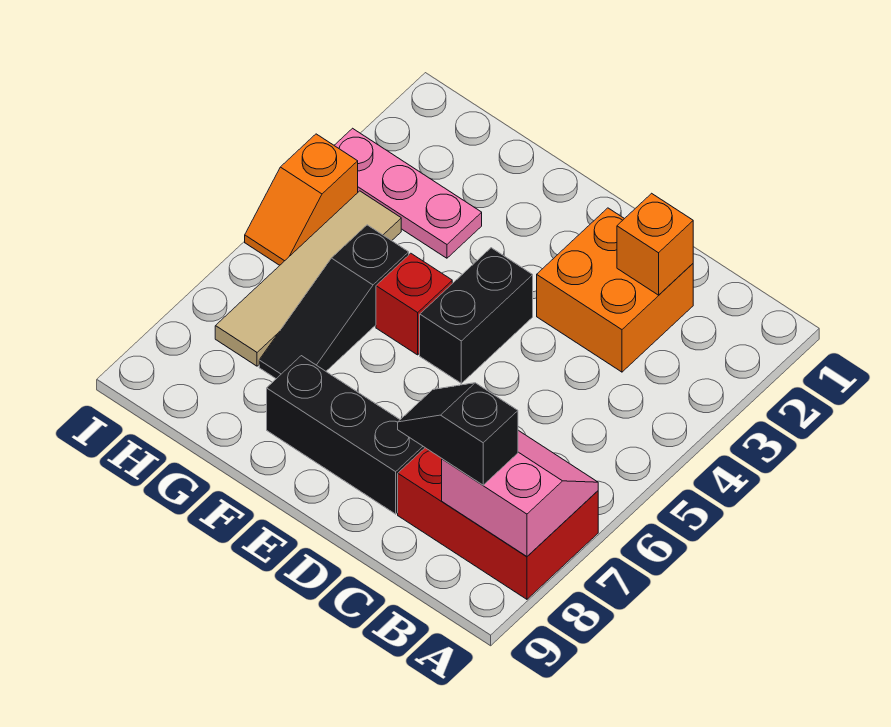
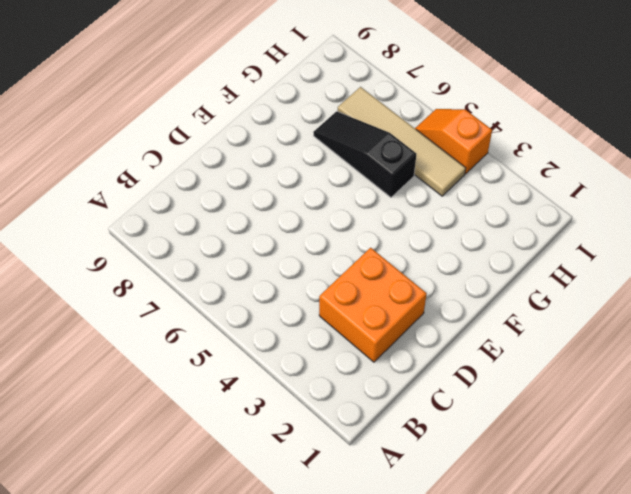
none -> red 2x3 brick [398,448,598,599]
none -> black 1x3 brick [267,356,425,514]
none -> black 1x2 brick [420,248,533,383]

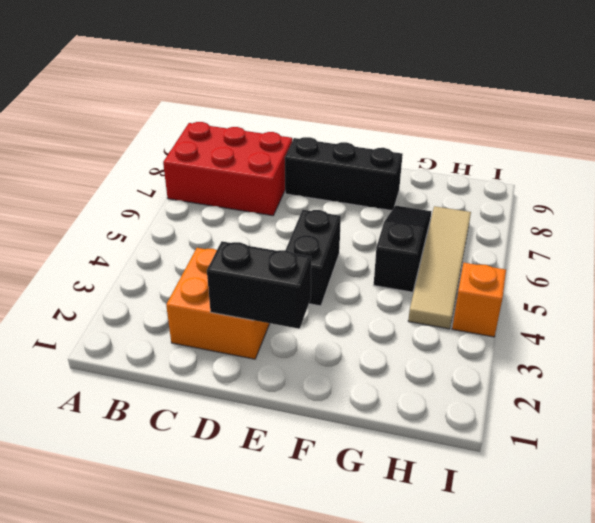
black 1x2 brick [207,241,311,329] -> none
none -> red 1x1 brick [376,253,452,355]
none -> pink 1x3 plate [334,128,482,258]
none -> pink 2x2 slope [442,430,598,556]

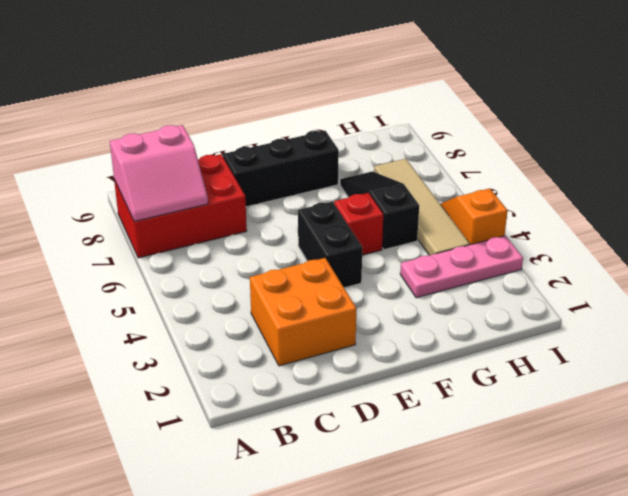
none -> orange 1x1 brick [617,193,693,295]
none -> black 1x2 slope [398,383,518,485]

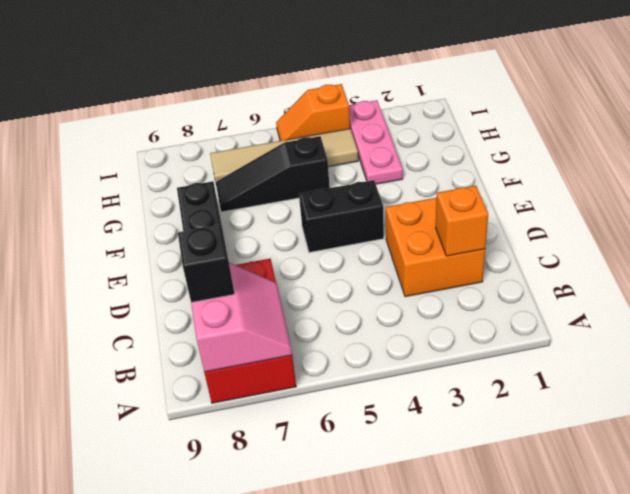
none -> red 1x1 brick [376,253,452,355]

